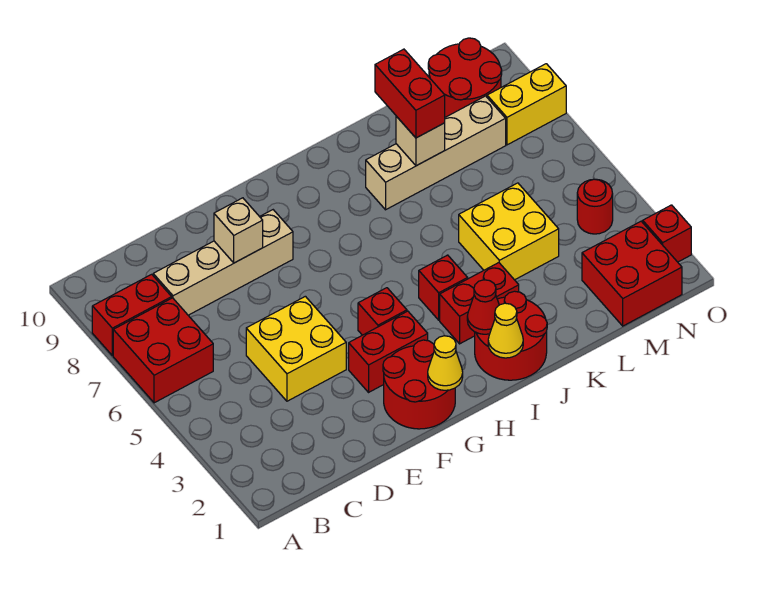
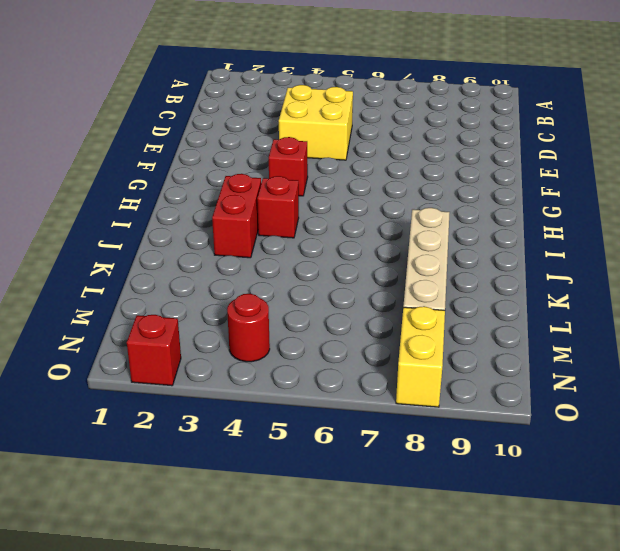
none -> red 2x2 brick [113,298,213,403]
none -> red 1x2 brick [92,274,172,356]
none -> tan 1x4 brick [153,210,293,315]

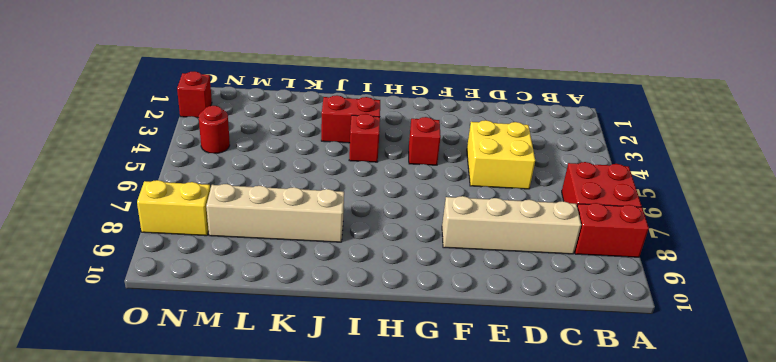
none -> red 2x2 round brick [383,340,455,429]
none -> red 1x2 brick [349,311,428,392]
none -> red 2x2 round brick [475,291,547,380]

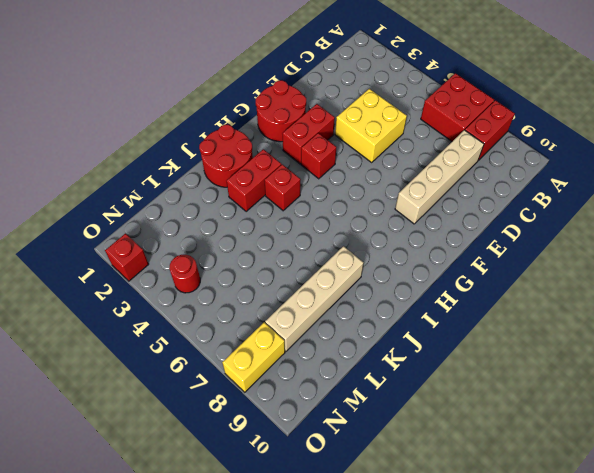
none -> yellow 2x2 brick [459,183,559,280]
none -> red 2x2 brick [582,221,682,326]
none -> red 2x2 round brick [428,38,502,117]

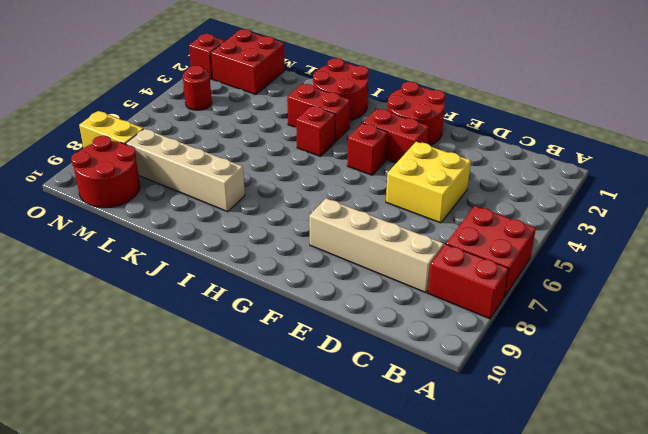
none -> yellow 2x2 brick [459,183,559,280]
none -> tan 1x1 brick [214,198,263,263]
none -> yellow 1x1 cone [428,336,463,390]

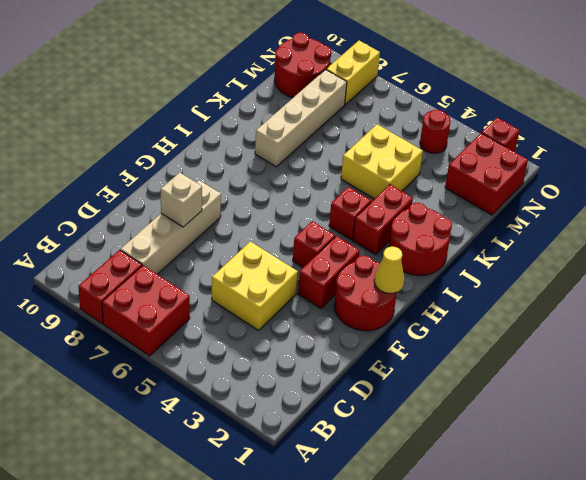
none -> yellow 1x1 cone [488,303,523,358]
none -> red 1x1 cone [467,280,499,334]
none -> tan 1x1 brick [396,116,445,166]

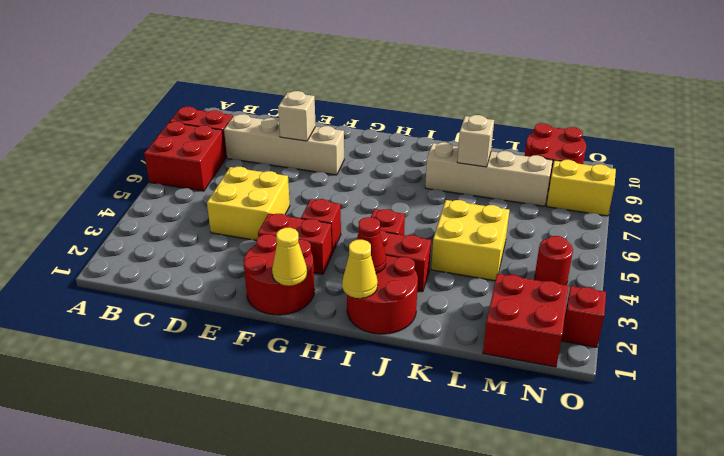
none -> red 1x2 brick [375,49,445,138]

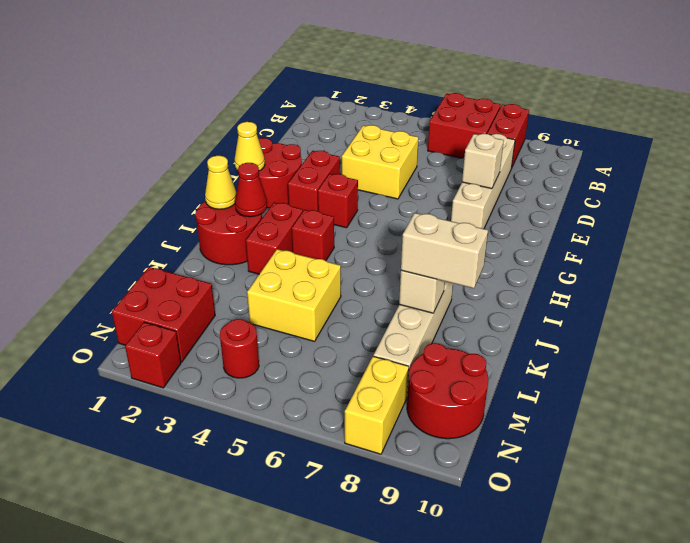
tan 1x2 brick [401,213,488,288] -> red 1x2 brick [375,49,445,138]

